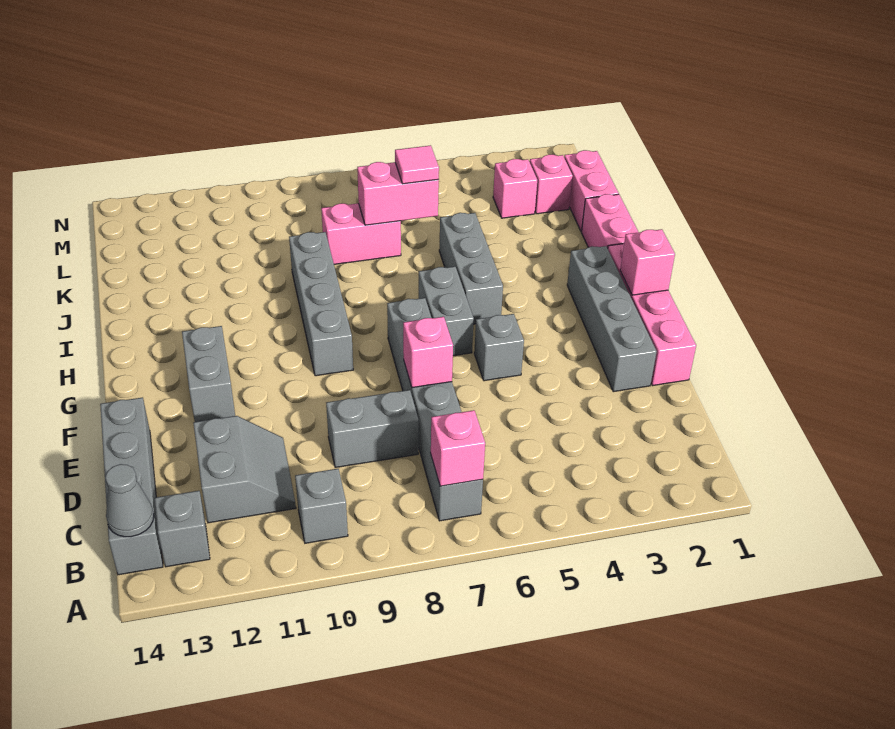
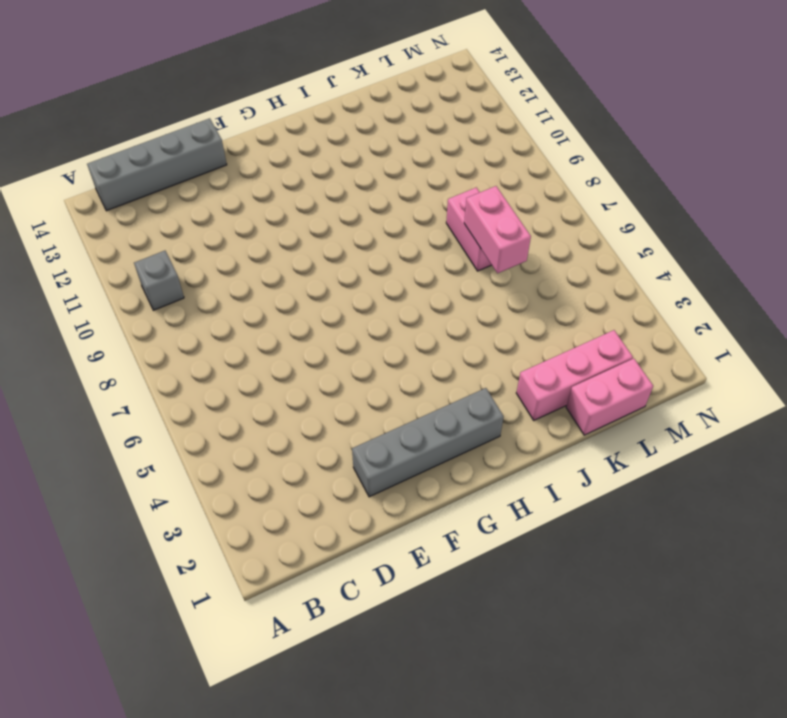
pink 1x3 brick [516,330,633,420] -> pink 1x1 brick [530,155,573,214]
none -> grey 1x6 brick [387,298,483,521]
none -> grey 1x1 brick [155,491,210,567]
none -> grey 2x2 slope [194,416,296,523]

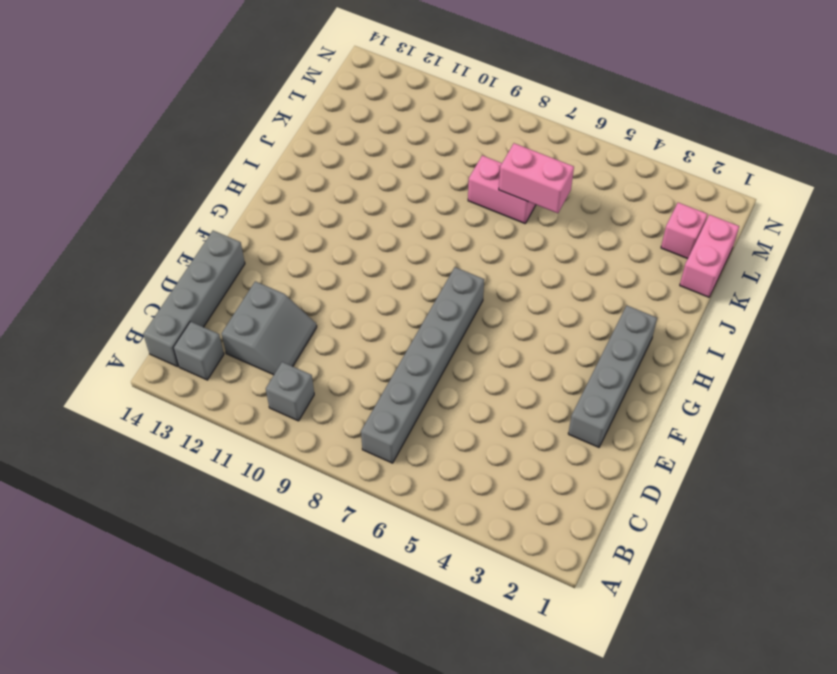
none -> grey 1x2 brick [326,390,419,468]
none -> pink 1x4 brick [608,243,696,386]
none -> grey 1x1 brick [474,314,524,381]

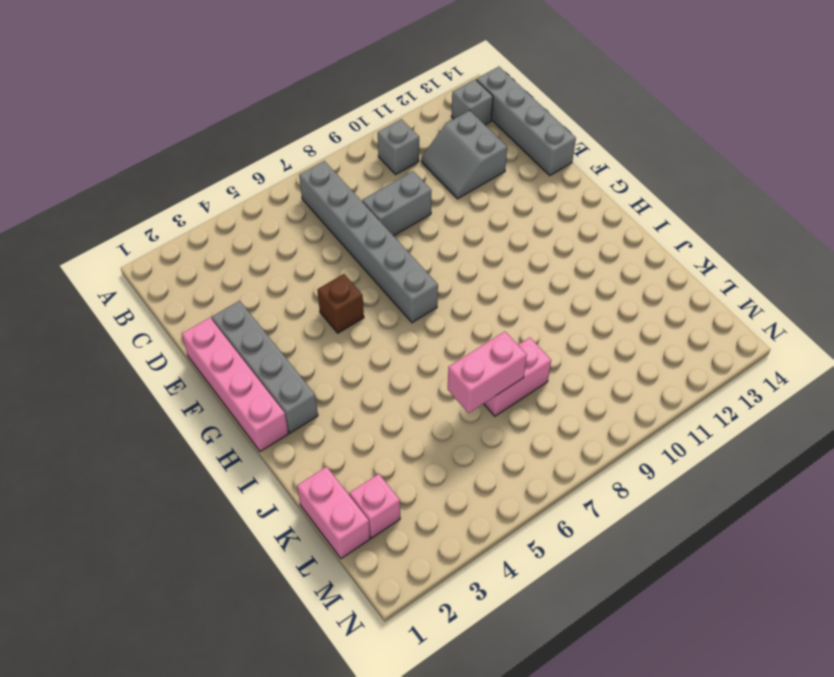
brown 1x1 brick [317,274,364,333] -> grey 1x1 brick [474,314,524,381]
none -> grey 1x2 brick [182,326,235,422]
none -> grey 1x2 brick [419,267,474,356]
none -> grey 1x4 brick [289,232,353,376]

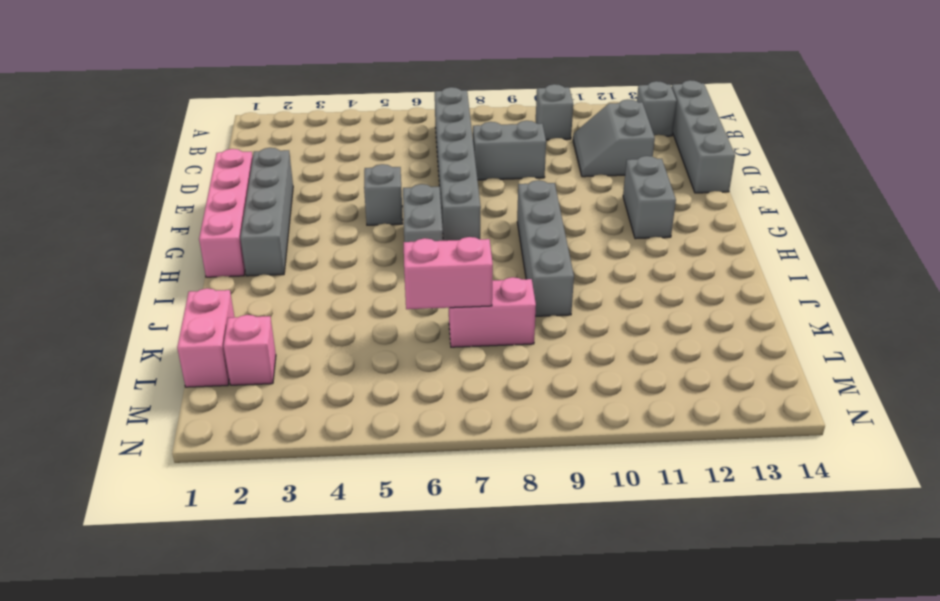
none -> grey 1x3 brick [439,213,503,324]
none -> pink 1x2 brick [582,194,638,248]
none -> pink 1x1 brick [493,159,537,218]

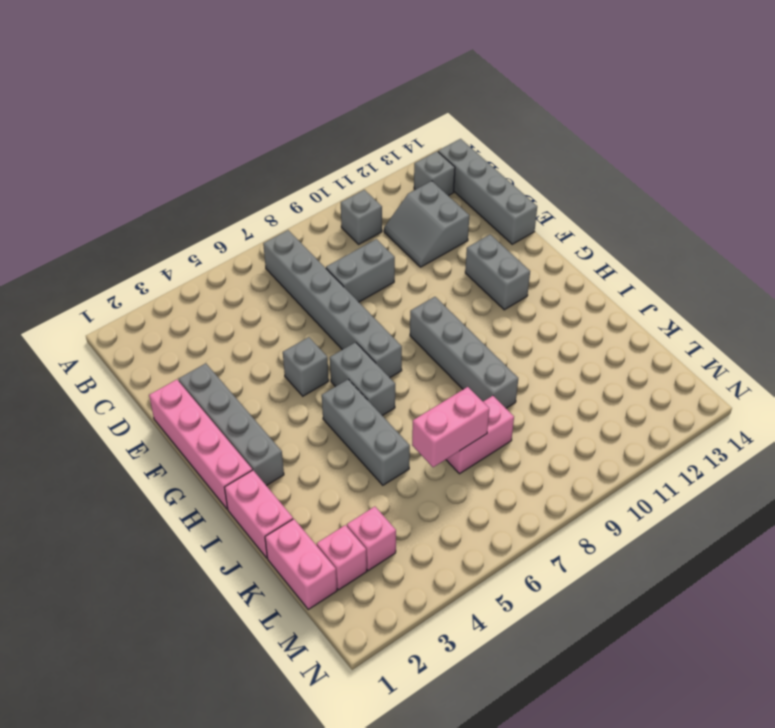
none -> pink 1x1 brick [431,410,485,486]
none -> grey 1x1 cone [105,464,154,537]
none -> pink 1x1 brick [403,317,453,388]

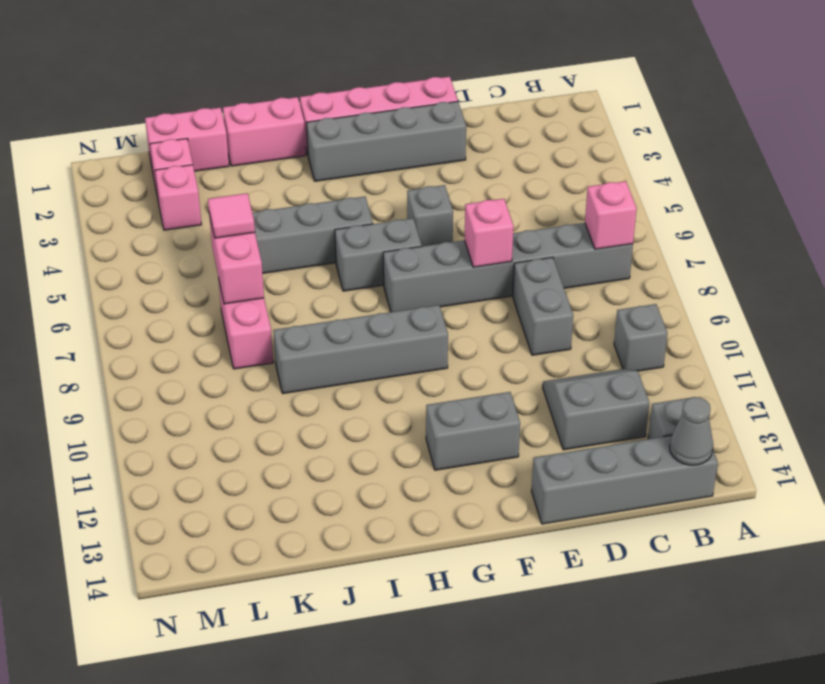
none -> pink 1x1 brick [620,229,675,295]

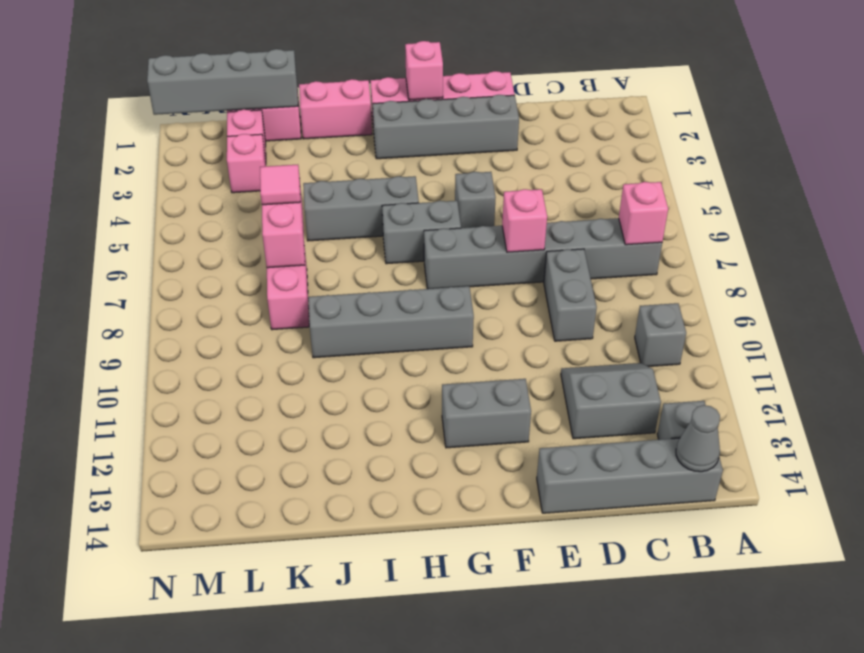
grey 1x4 brick [147,49,298,115] -> none

